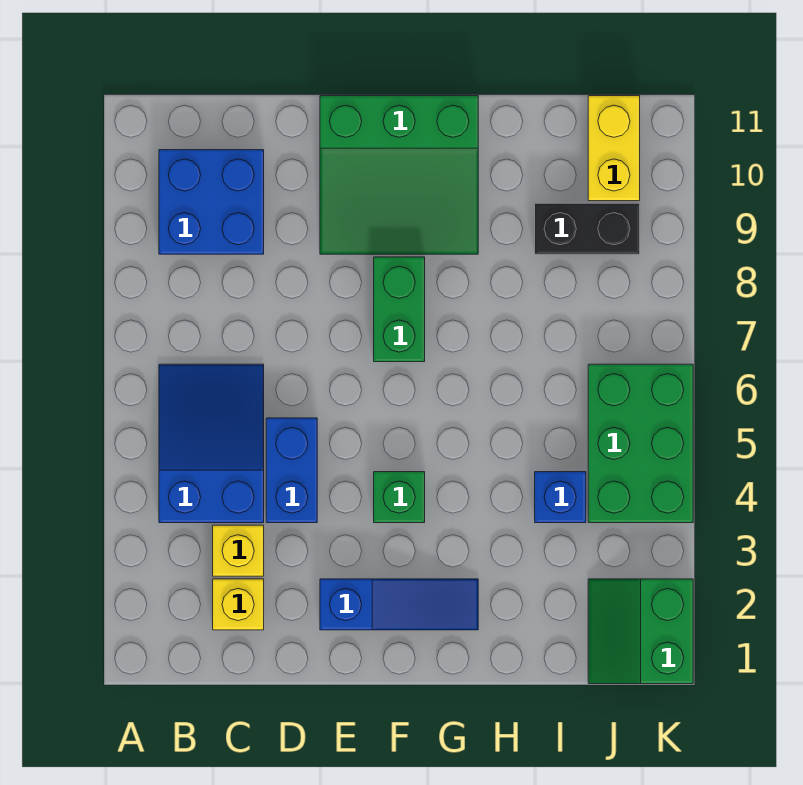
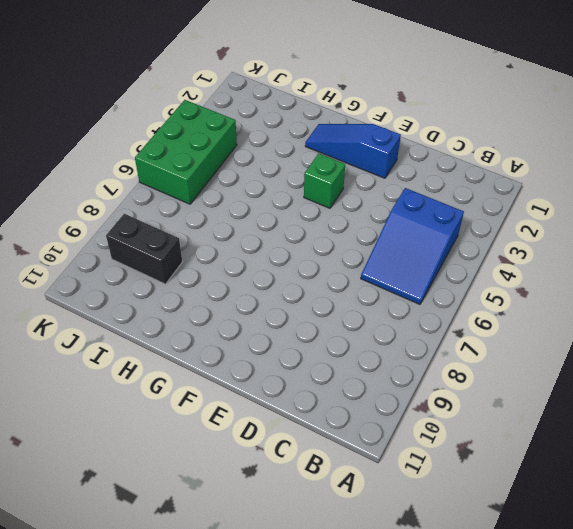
none -> blue 2x2 brick [159,150,264,254]
none -> yellow 1x1 brick [213,579,264,630]
none -> yellow 1x1 brick [213,525,264,576]

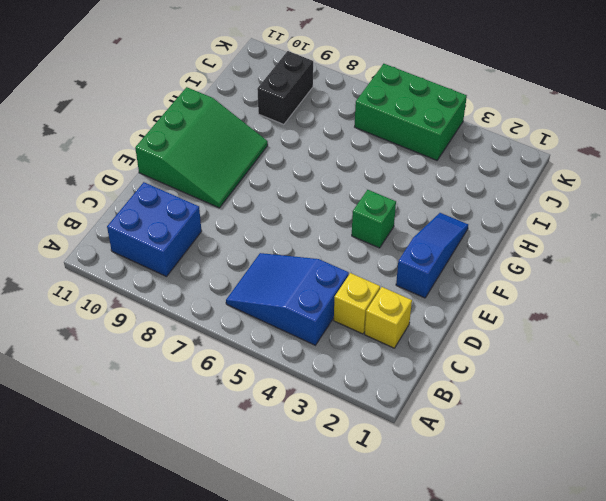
none -> blue 1x2 brick [266,418,317,523]
none -> green 1x2 brick [374,257,425,362]
none -> blue 1x1 brick [535,472,586,523]

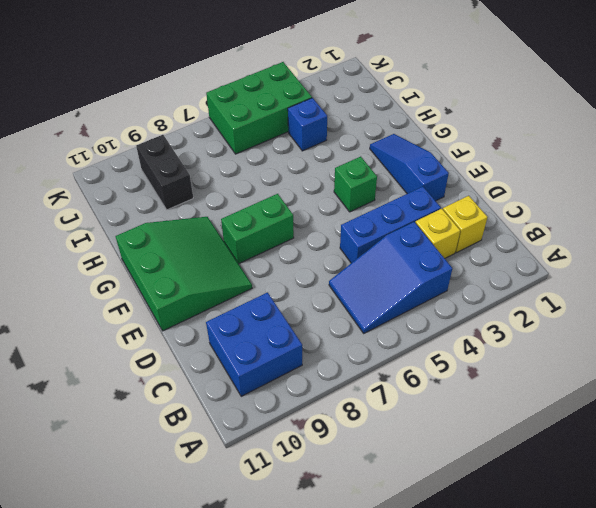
blue 1x3 brick [340,187,441,263] -> blue 1x2 brick [266,418,317,523]
none -> green 2x2 slope [588,579,693,684]
none -> yellow 1x2 brick [588,96,640,201]

